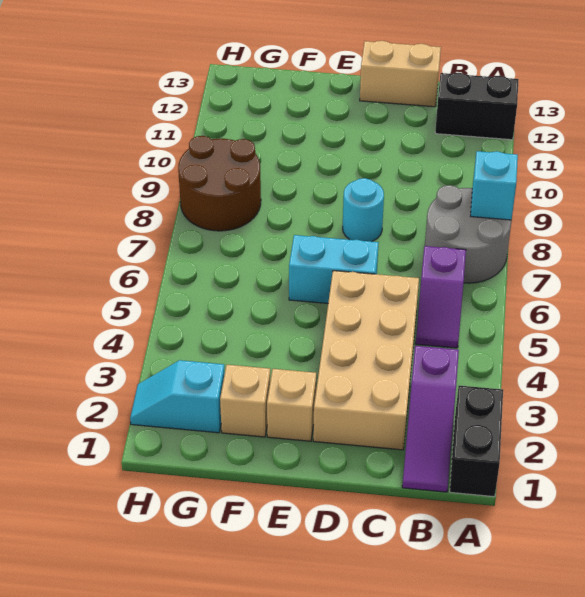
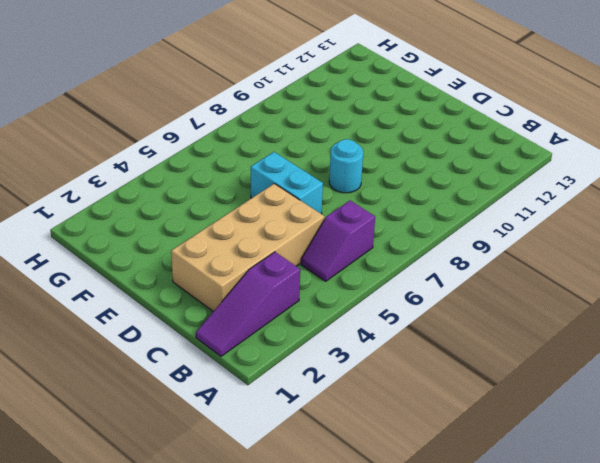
none -> black 1x2 brick [450,386,503,497]
none -> grey 2x2 round brick [425,185,512,283]
none -> black 1x2 brick [435,73,519,140]

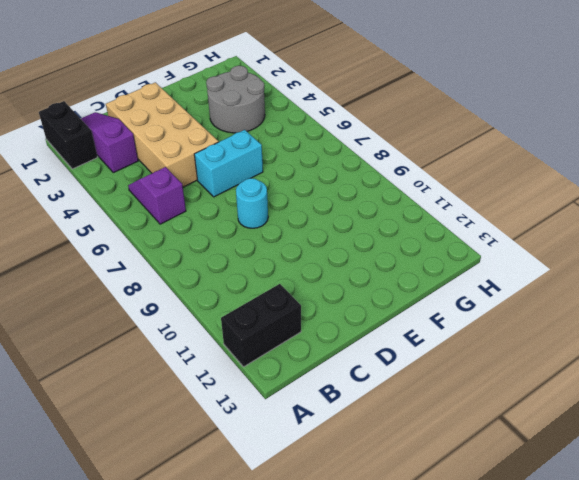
grey 2x2 round brick [206,66,265,133] -> grey 2x2 round brick moved to [425,185,512,283]
none -> tan 1x2 brick [360,41,441,107]
none -> tan 1x1 brick [267,369,316,441]
none -> tan 1x1 brick [220,365,270,437]

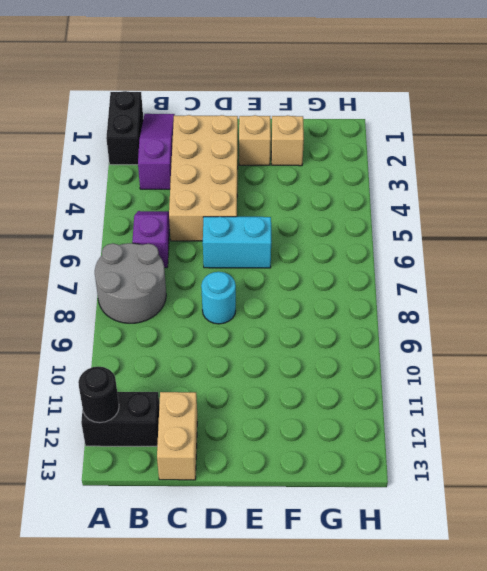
black 1x1 round brick [78,366,119,423] -> none
tan 1x2 brick [157,392,197,480] -> tan 1x2 brick turned to [360,41,441,107]
none -> cyan 1x2 slope [130,360,225,433]
none -> brown 2x2 round brick [178,136,261,231]
none -> cyan 1x1 brick [471,151,518,220]

